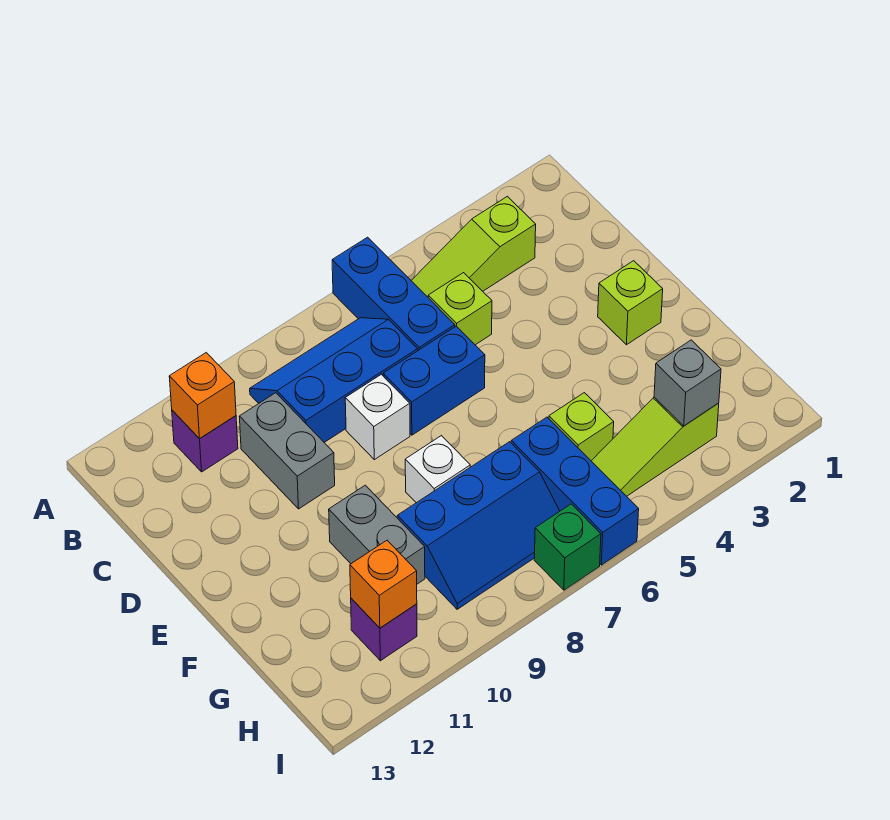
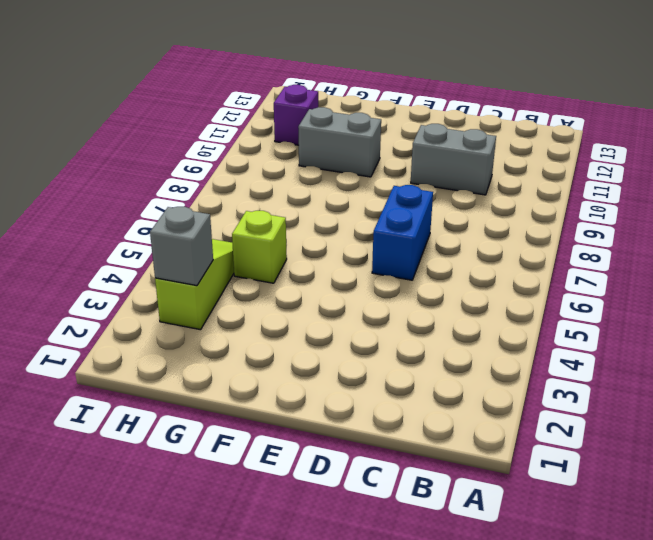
none -> blue 1x3 brick [332,237,455,350]
none -> lime 1x3 slope [411,196,536,297]
none -> blue 2x3 slope [250,318,418,442]

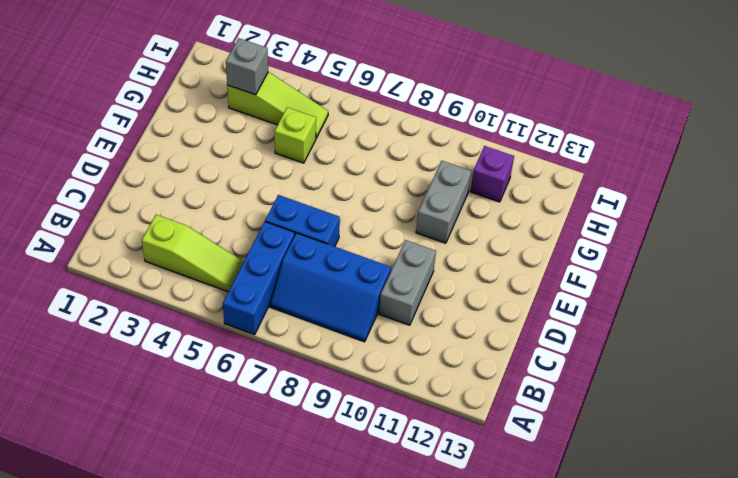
none -> purple 1x1 brick [172,410,238,472]
none -> lime 1x1 brick [428,273,492,345]
none -> white 1x1 brick [345,374,410,460]

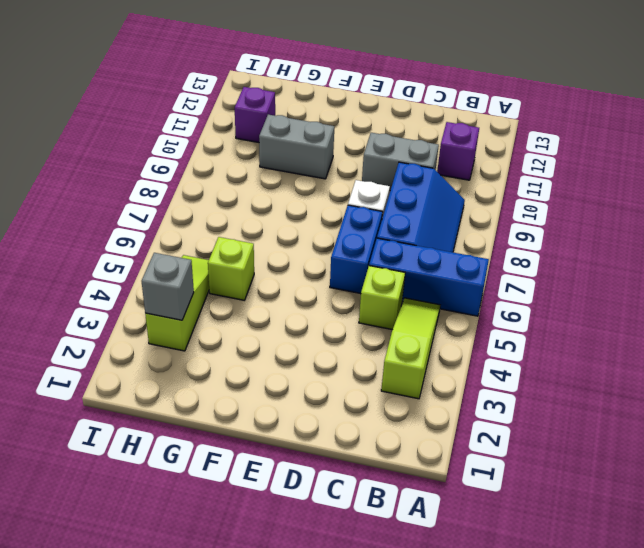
none -> lime 1x1 brick [598,261,663,345]
none -> white 1x1 brick [405,436,470,503]
none -> blue 1x3 brick [511,417,639,565]

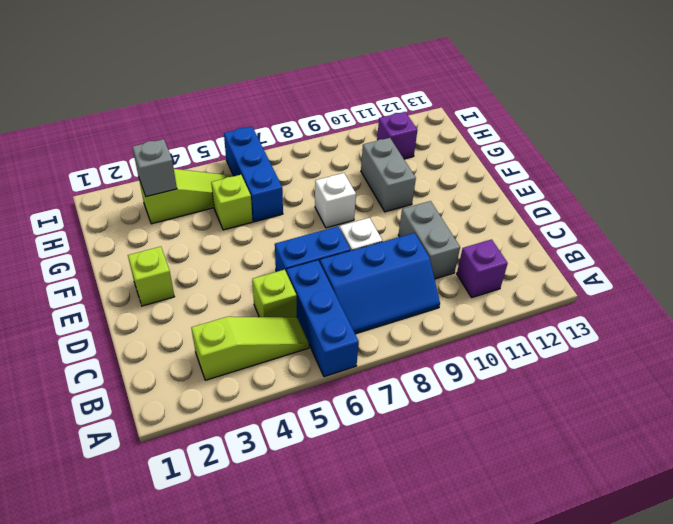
none -> blue 2x3 slope [397,442,560,609]
none -> green 1x1 brick [534,504,601,590]
none -> orange 1x1 brick [169,353,236,439]

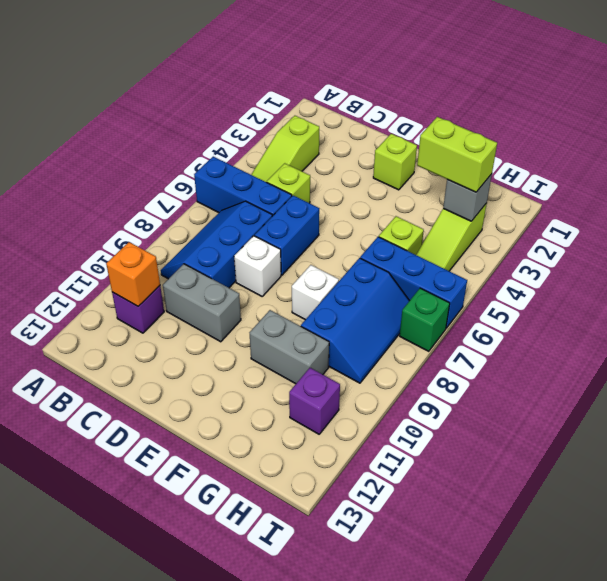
lime 1x2 brick [417,117,497,192] -> none
none -> orange 1x1 brick [350,541,417,628]

